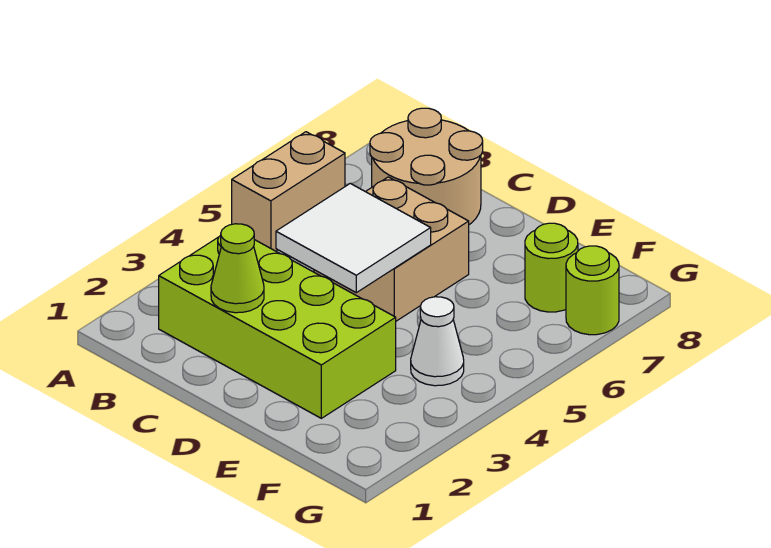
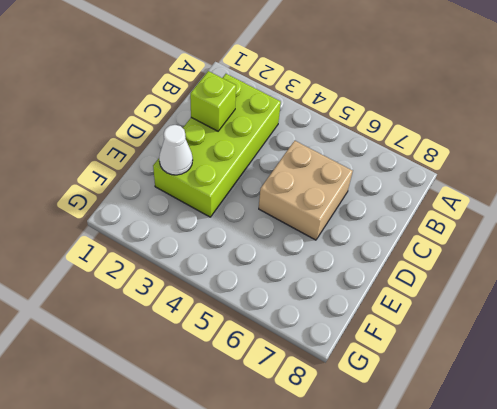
lime 1x1 brick [190,71,236,131] -> lime 1x1 cone [211,224,264,313]
white 1x1 cone [159,125,193,175] -> white 1x1 cone moved to [411,297,464,386]
none -> tan 1x2 brick [232,132,345,251]
none -> tan 2x2 round brick [370,108,483,225]

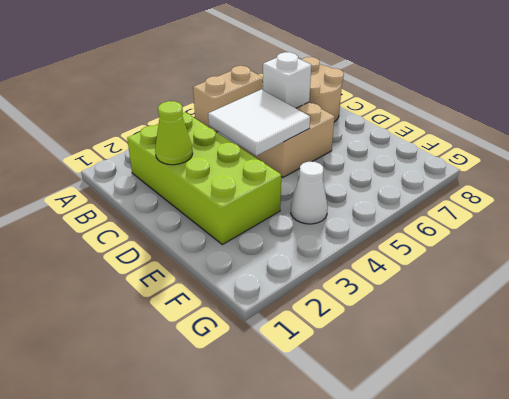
white 1x1 brick [263,52,311,108] -> none
none -> lime 1x1 round brick [525,223,578,312]
none -> lime 1x1 round brick [566,246,619,335]

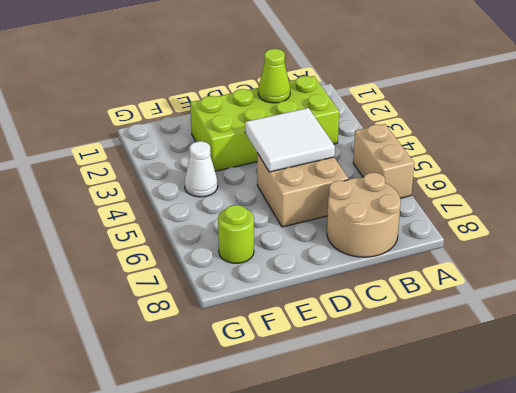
none -> lime 1x1 round brick [566,246,619,335]

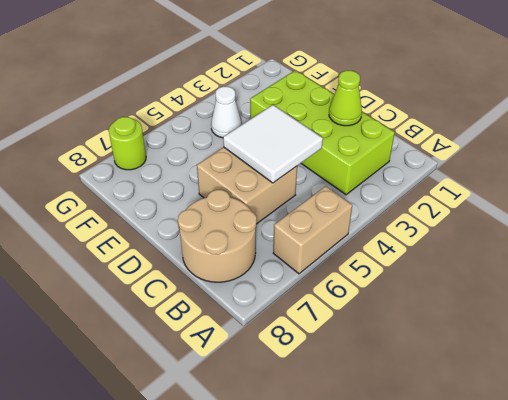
none -> lime 1x1 round brick [525,223,578,312]

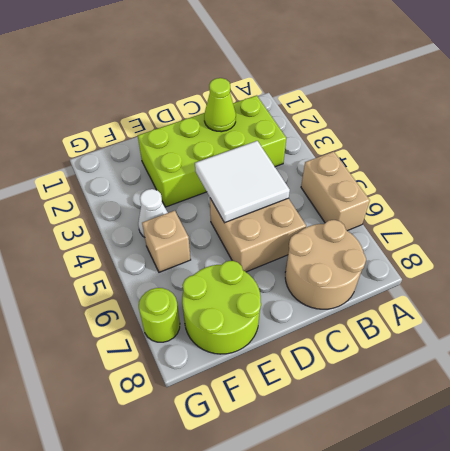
lime 2x2 round brick [182,261,261,354] -> lime 1x1 round brick [525,223,578,312]
tan 1x1 brick [142,211,191,272] -> none

